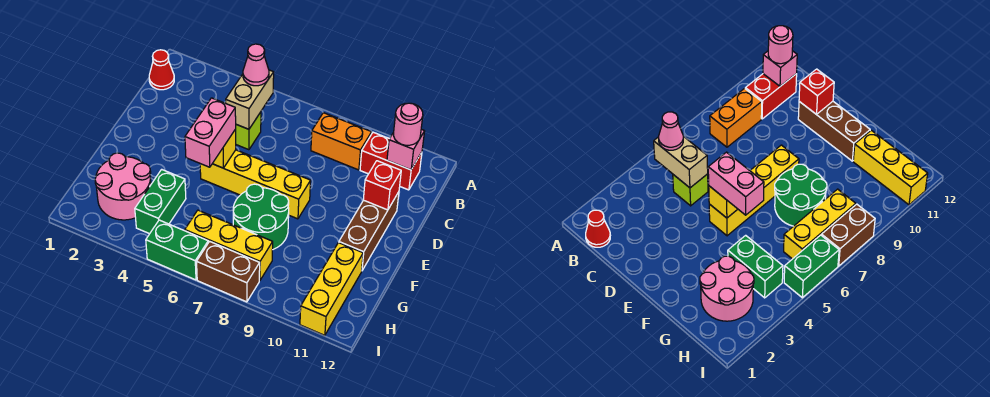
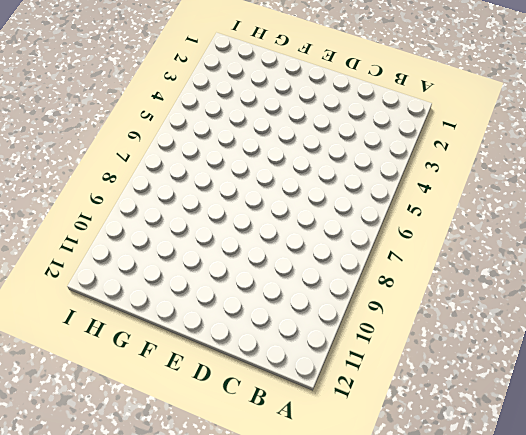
none -> red 1x1 cone [149,50,174,90]
none -> orange 1x2 brick [311,113,372,170]
none -> red 1x2 brick [360,132,422,190]

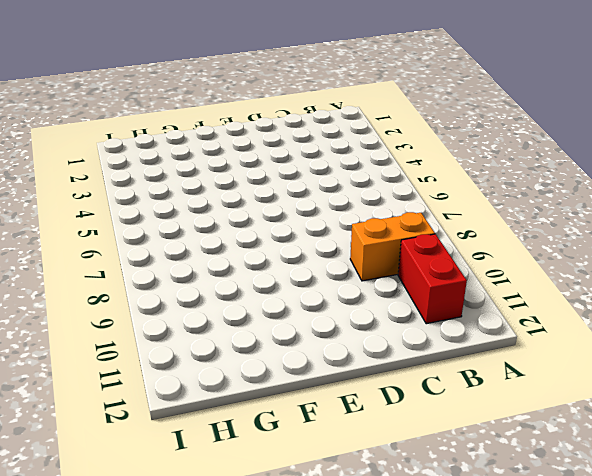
orange 1x2 brick [350,212,435,281] -> orange 1x2 brick turned to [311,113,372,170]
none -> red 1x1 cone [149,50,174,90]
none -> lime 1x1 brick [236,112,261,150]
none -> brown 1x3 brick [339,192,399,270]

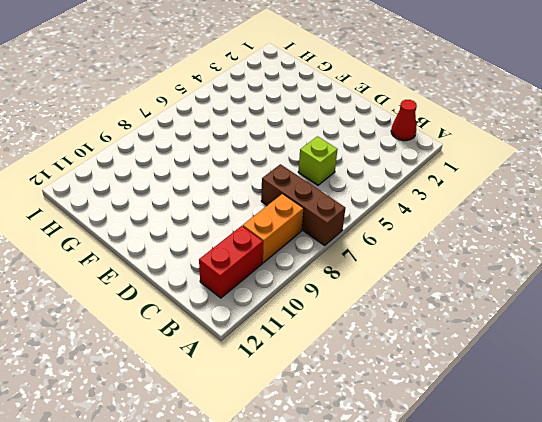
brown 1x3 brick [261,164,345,245] -> brown 1x3 brick moved to [339,192,399,270]
none -> yellow 1x4 brick [200,150,311,219]
none -> green 2x2 round brick [233,184,289,249]
none -> pink 2x2 round brick [95,153,151,220]

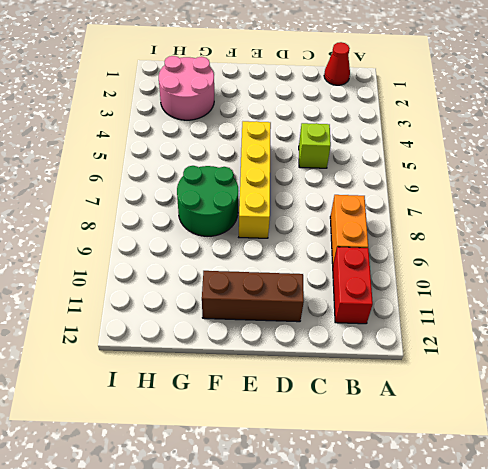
none -> green 1x2 brick [135,169,186,234]
none -> yellow 1x3 brick [300,243,363,335]
none -> yellow 1x3 brick [185,210,273,281]

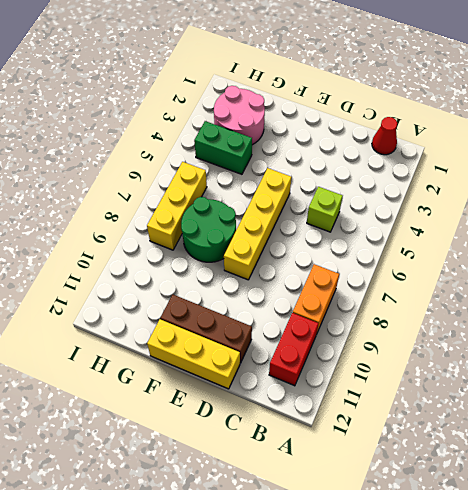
yellow 1x3 brick [147,319,240,389] -> yellow 1x3 brick moved to [300,243,363,335]
none -> green 1x2 brick [146,220,208,280]
none -> brown 1x2 brick [197,241,260,302]
none -> tan 1x2 brick [226,70,274,129]

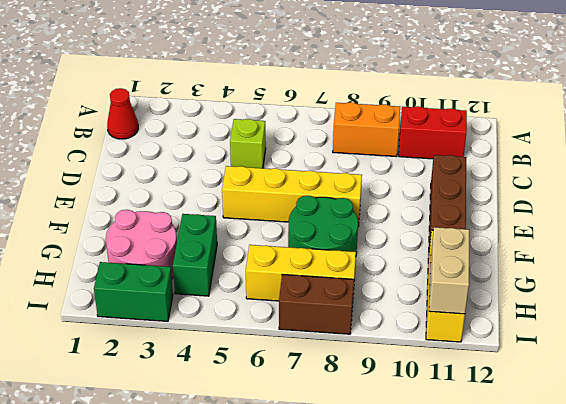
tan 1x2 brick [429,227,469,314] -> tan 1x2 brick moved to [226,70,274,129]
green 1x2 brick [94,262,173,321] -> green 1x2 brick moved to [146,220,208,280]
none -> pink 1x1 brick [387,129,425,170]
none -> red 1x1 brick [363,161,401,210]
none -> yellow 1x1 brick [212,129,236,168]

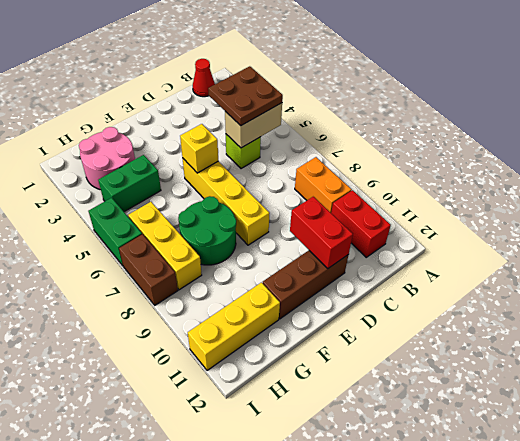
brown 2x2 plate [208,66,283,126] -> pink 1x1 cone [243,44,269,86]
red 1x2 brick [290,197,353,268] -> red 1x1 brick [363,161,401,210]
none -> pink 1x1 brick [387,129,425,170]
none -> pink 1x1 round brick [394,103,423,145]
none -> pink 1x2 brick [185,98,236,167]

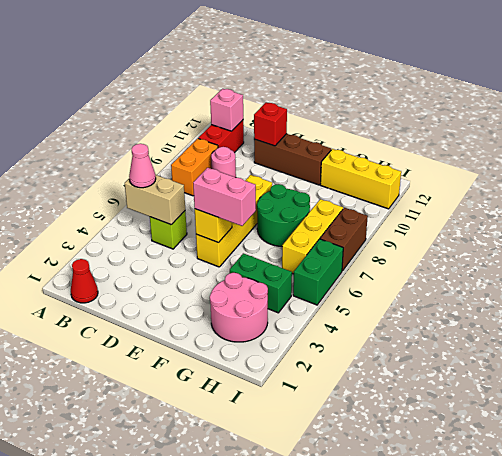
pink 1x1 round brick [211,147,236,178] -> pink 1x1 round brick moved to [394,103,423,145]

